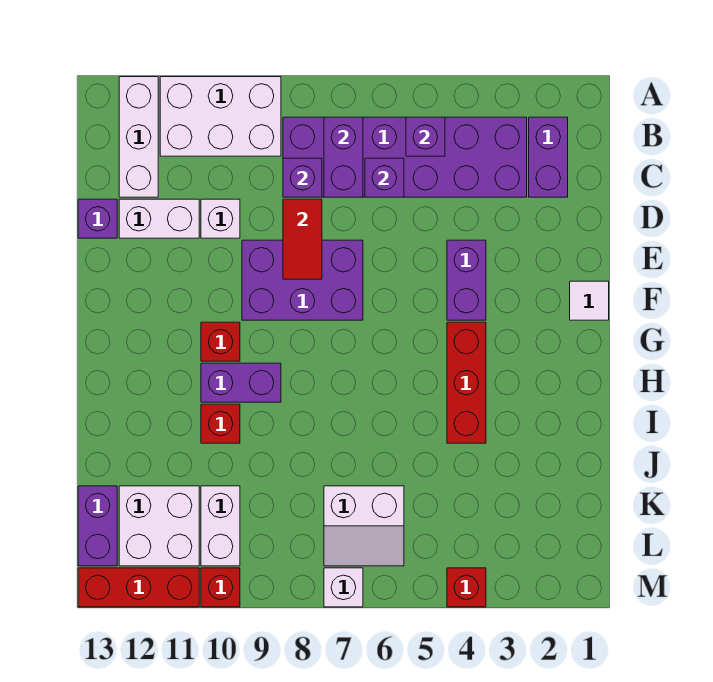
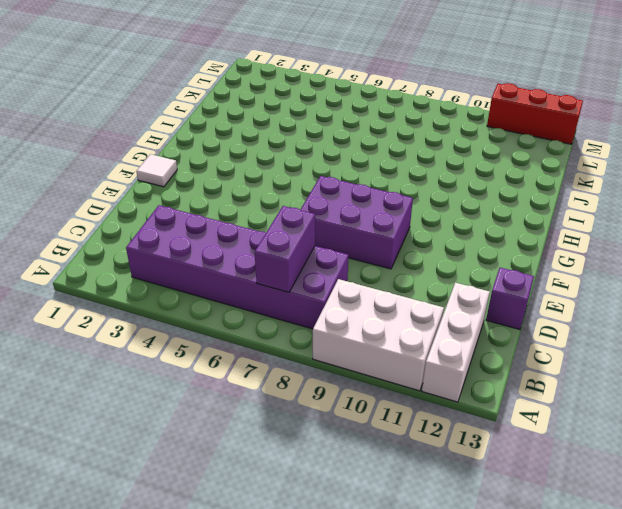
none -> purple 1x2 brick [529,117,568,197]
none -> white 1x1 brick [201,199,240,238]
none -> white 1x2 brick [119,199,199,238]

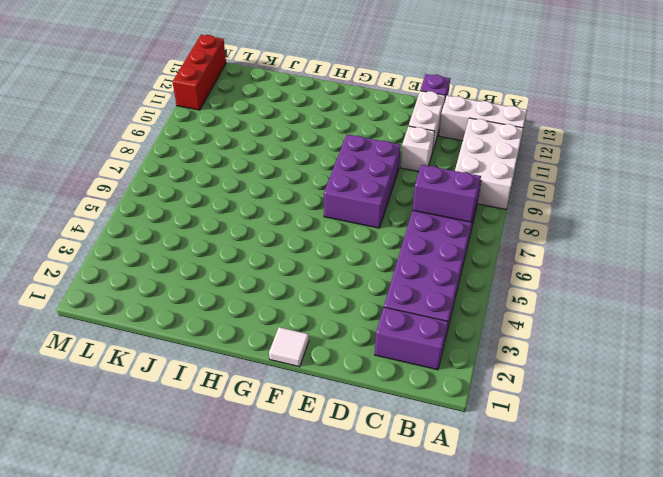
none -> purple 1x2 brick [447,240,486,320]
none -> red 1x3 brick [447,322,486,443]
none -> red 1x1 brick [201,322,240,361]

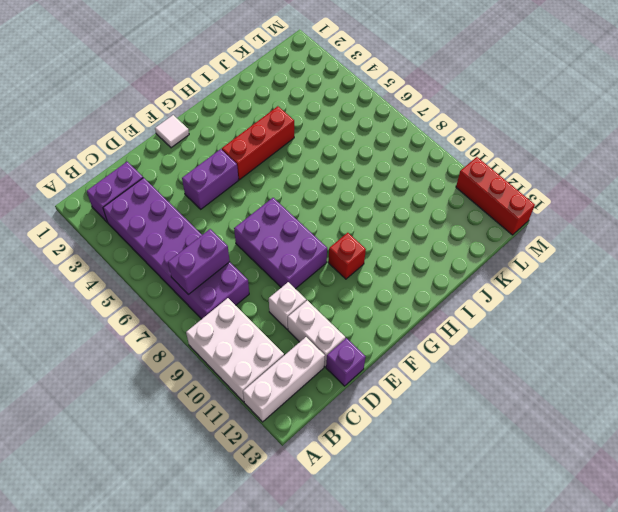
none -> purple 1x2 brick [201,363,281,402]
none -> red 1x1 brick [201,404,240,443]
none -> white 2x2 slope [324,486,404,566]

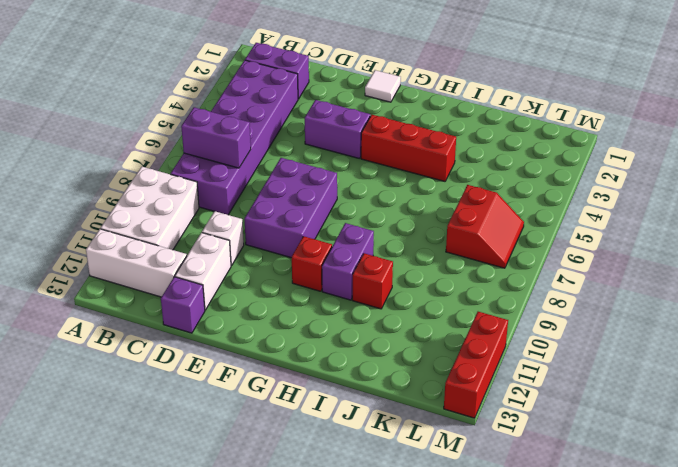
red 2x2 slope [446,185,524,268] -> white 2x2 slope [324,486,404,566]
none -> white 1x2 brick [201,486,240,566]
none -> white 2x2 brick [119,486,199,566]
none -> purple 1x2 brick [78,486,117,566]

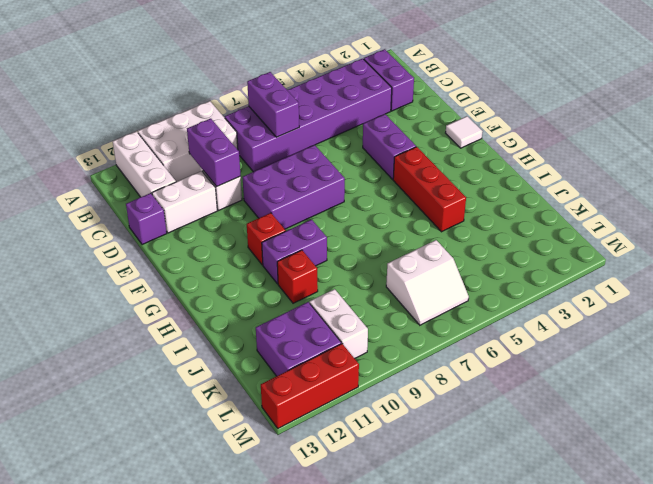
purple 1x2 brick [187,119,241,187] -> purple 1x2 brick moved to [78,486,117,566]
purple 2x2 brick [256,302,341,376] -> white 2x2 brick [119,486,199,566]
none -> red 1x1 brick [447,568,486,607]
none -> white 1x1 brick [324,568,363,607]
none -> red 1x1 brick [201,568,240,607]

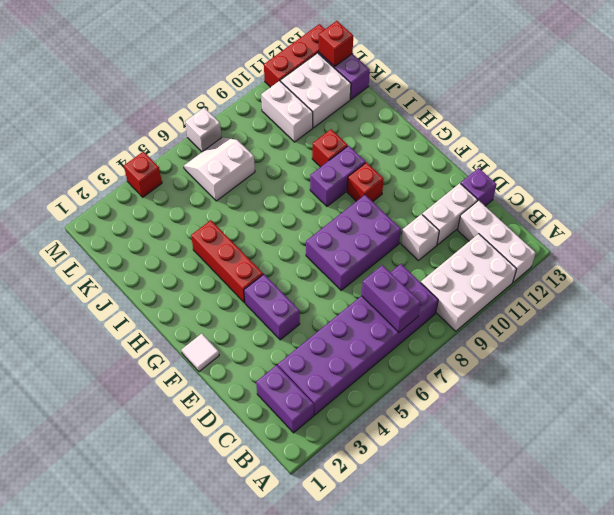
red 1x1 brick [319,21,353,67] -> red 1x1 brick moved to [201,568,240,607]
none -> purple 1x1 brick [406,117,445,156]
none -> purple 1x1 brick [365,158,404,197]
none -> purple 1x1 brick [283,158,322,197]

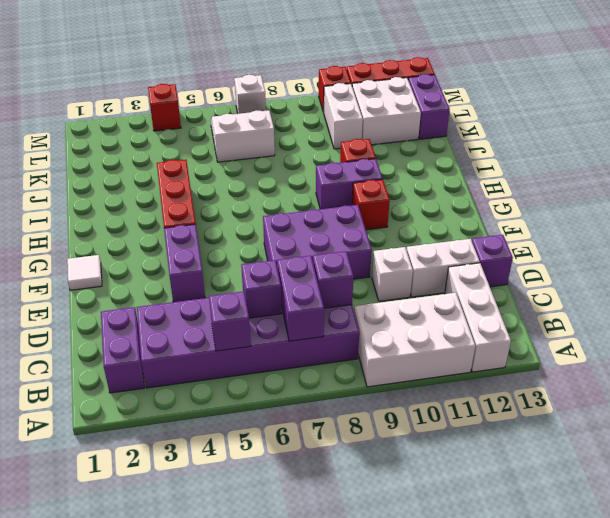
none -> red 1x2 tile [283,199,322,279]

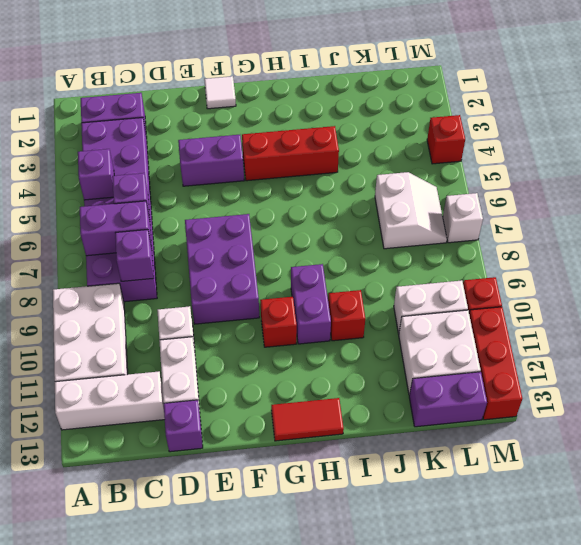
red 1x2 tile [271,398,344,441] -> red 1x2 tile moved to [283,199,322,279]

